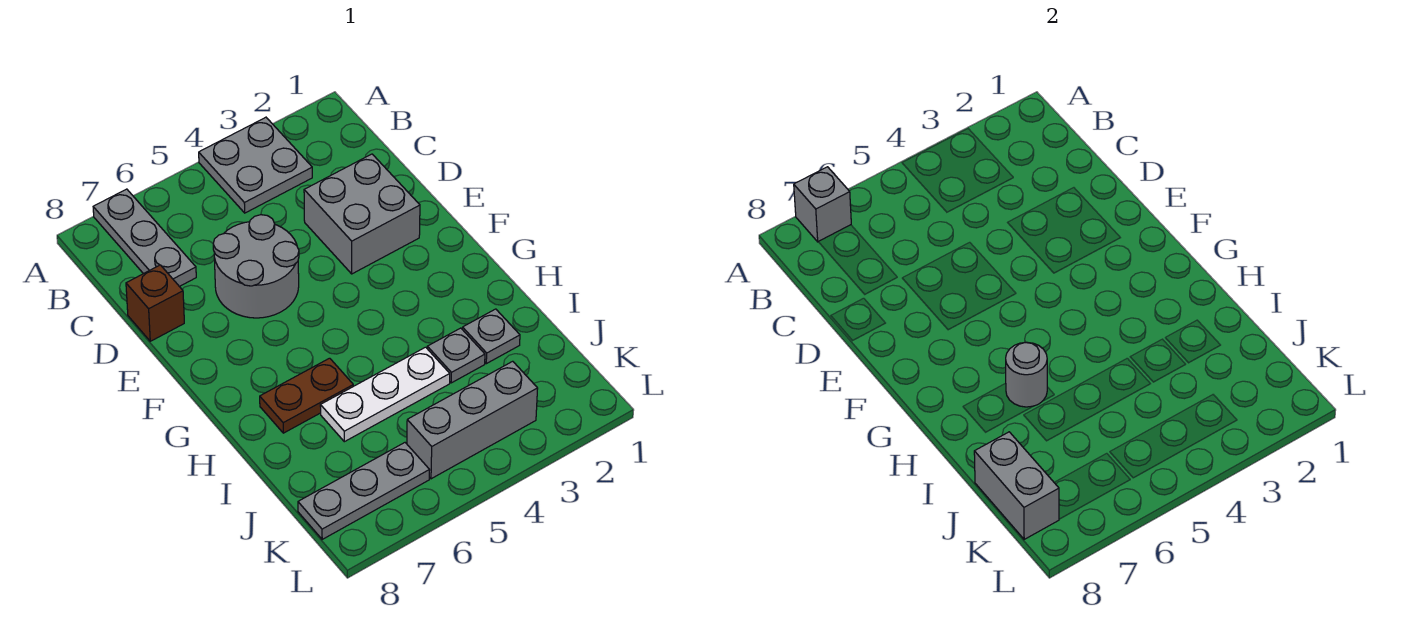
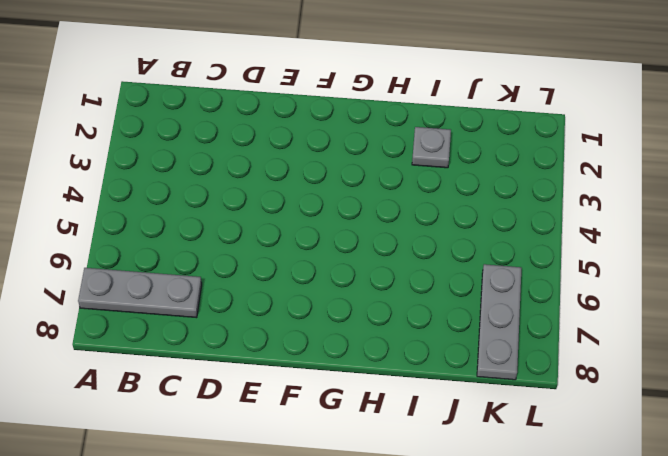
none -> grey 2x2 plate [199,117,312,213]
none -> grey 2x2 brick [304,154,420,274]
none -> grey 2x2 round brick [213,215,299,318]

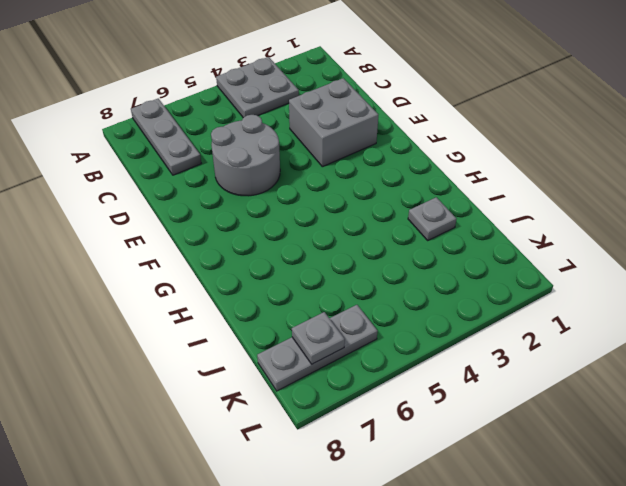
grey 1x1 plate [292,312,345,364] -> grey 1x1 plate moved to [427,328,485,383]
none -> brown 1x1 brick [126,265,184,341]
none -> brown 1x2 plate [260,358,353,433]
none -> white 1x3 plate [320,347,450,442]

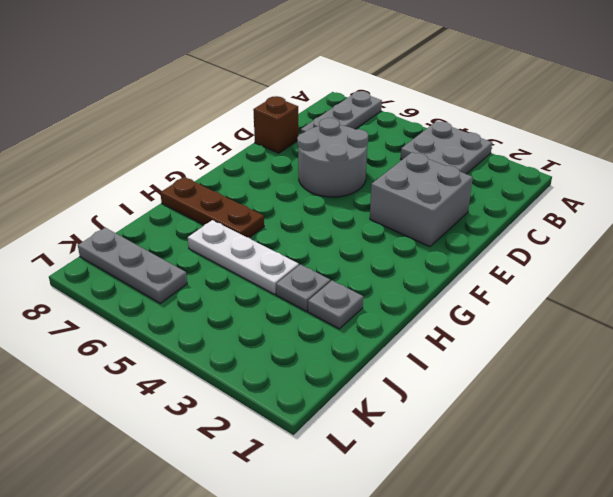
brown 1x3 plate [160,177,264,238] -> brown 1x2 plate [260,358,353,433]
none -> grey 1x3 brick [407,361,538,479]
none -> grey 1x1 brick [794,167,851,242]
none -> grey 1x1 round brick [1006,342,1047,407]

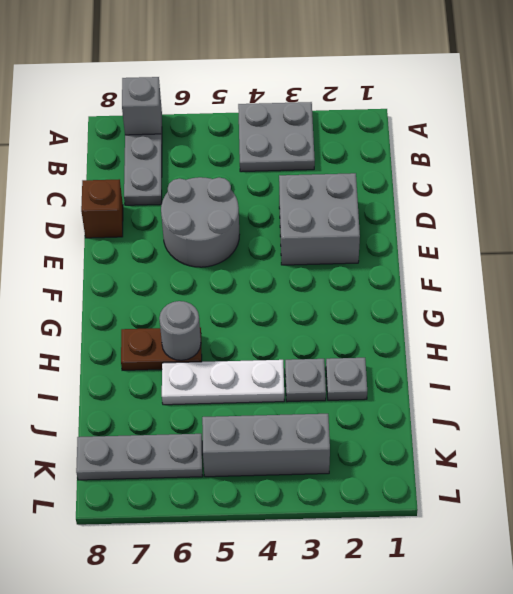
none -> grey 1x2 brick [974,432,1059,539]

